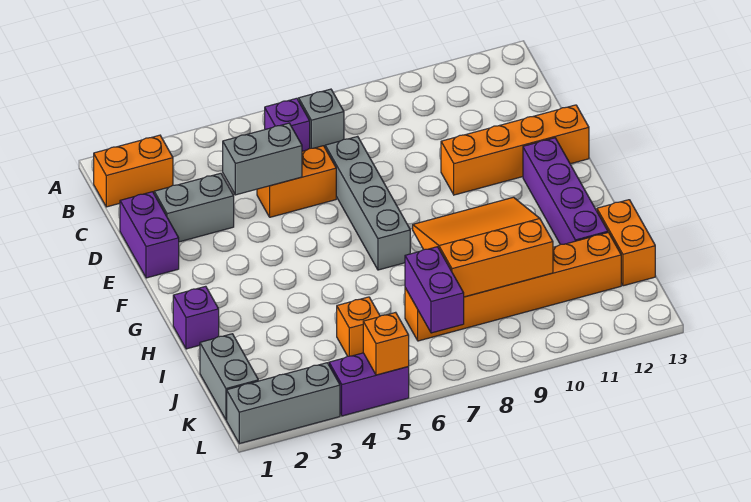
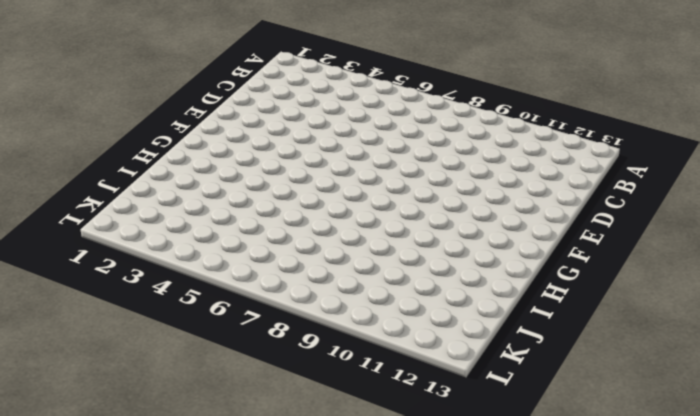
none -> orange 1x2 brick [94,135,173,207]
none -> purple 1x1 brick [265,98,310,151]
none -> grey 1x1 brick [299,89,344,148]

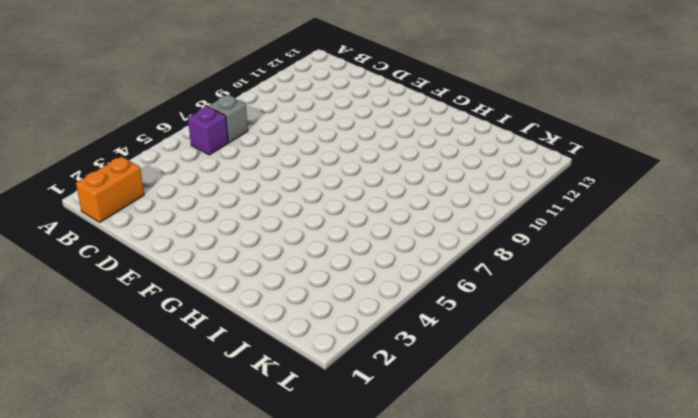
none -> purple 1x2 brick [120,192,179,278]
none -> grey 1x2 brick [154,173,234,242]
none -> orange 1x2 brick [257,146,336,217]

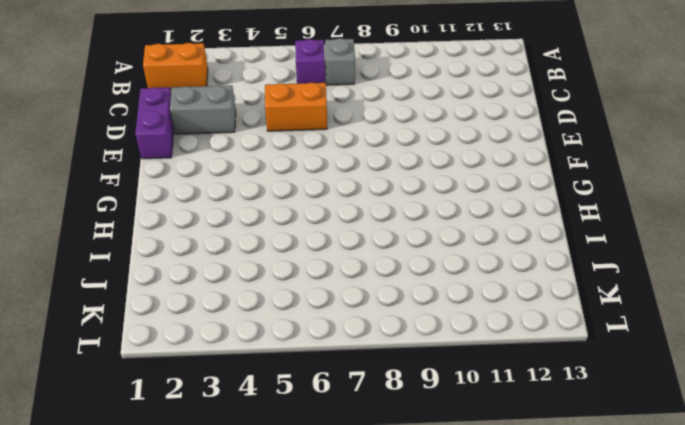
none -> grey 1x4 brick [325,136,410,270]
none -> orange 1x4 brick [441,105,589,195]
none -> purple 1x4 brick [523,138,608,245]

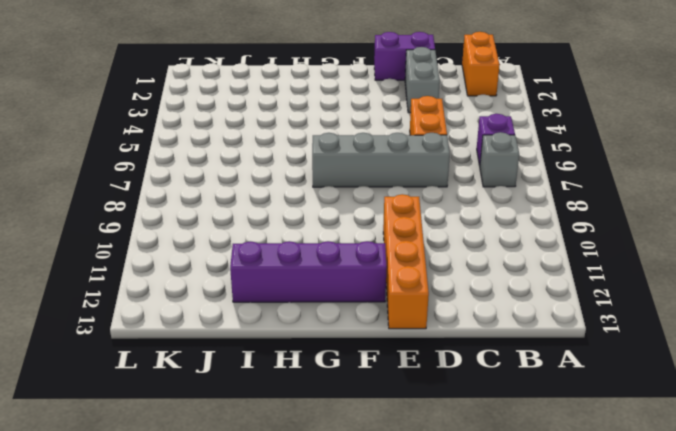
none -> purple 1x1 brick [173,286,219,349]
none -> orange 1x2 brick [597,200,655,286]
none -> grey 1x2 brick [200,334,258,420]

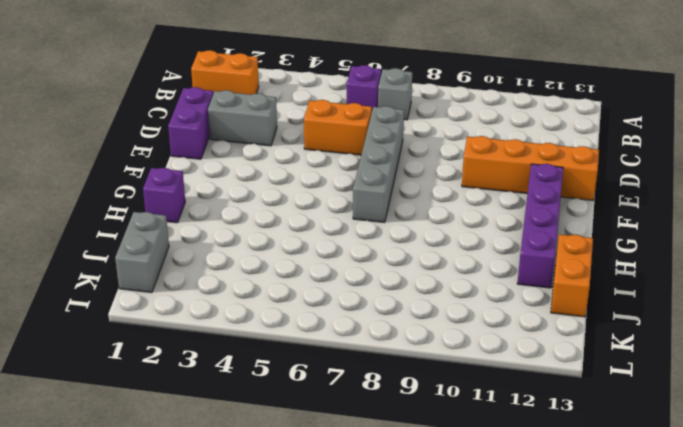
none -> orange 1x1 brick [337,297,380,356]
none -> orange 1x6 brick [405,232,621,341]
none -> grey 1x3 brick [227,363,340,444]

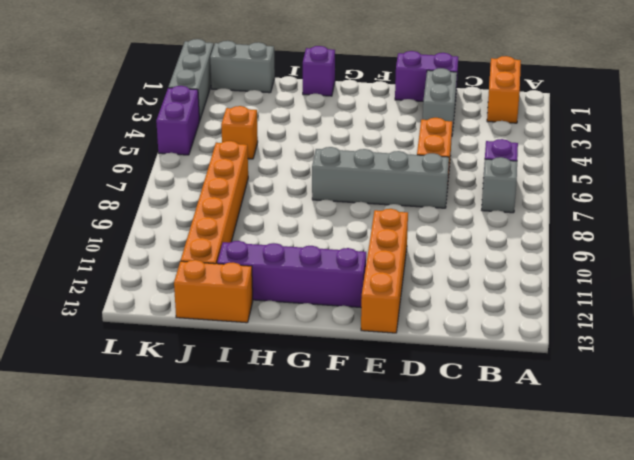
none -> grey 1x2 brick [223,123,302,195]
none -> orange 3x3 slope [413,197,553,297]
none -> purple 1x2 brick [405,247,464,333]

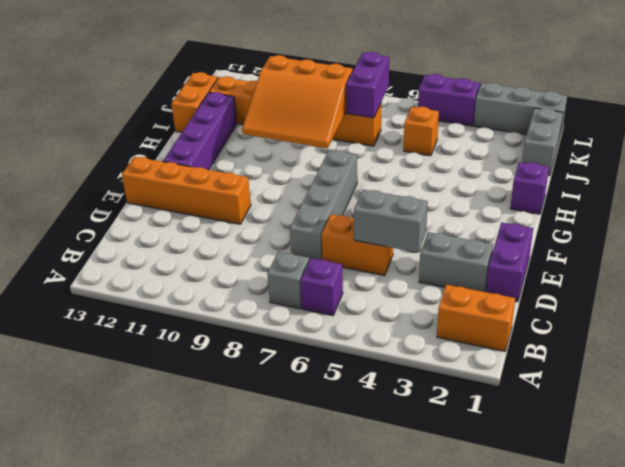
none -> orange 1x1 brick [363,312,409,375]

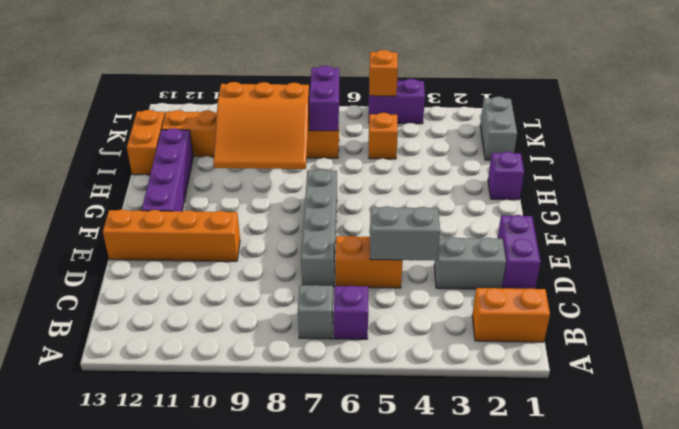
none -> grey 1x3 brick [227,363,340,444]

